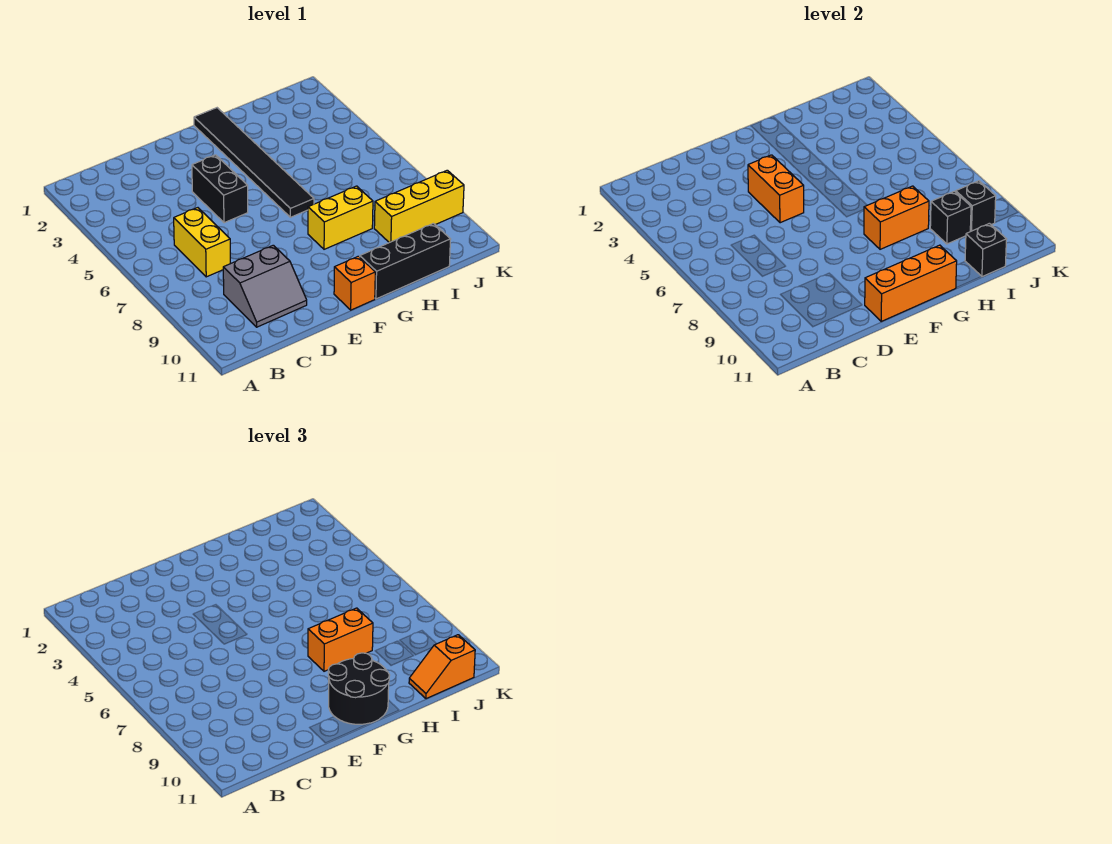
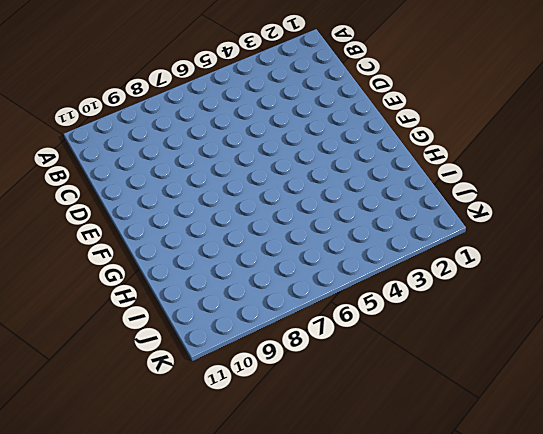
none -> yellow 1x2 brick [174,208,230,277]
none -> grey 2x2 slope [223,245,307,327]
none -> black 1x2 brick [192,155,248,223]

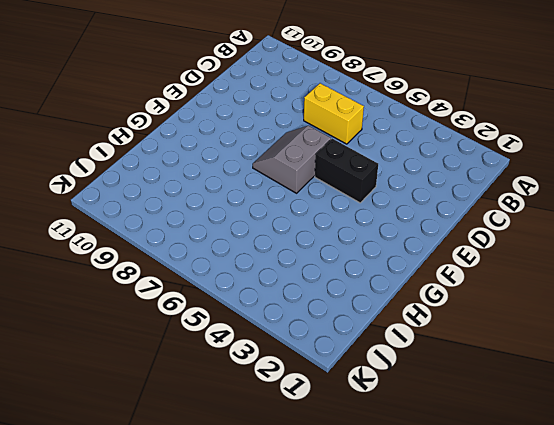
grey 2x2 slope [253,125,331,193] -> grey 2x2 slope moved to [223,245,307,327]
none -> orange 1x1 brick [334,256,375,310]
none -> black 1x6 tile [194,108,314,217]
none -> yellow 1x2 brick [308,186,373,249]

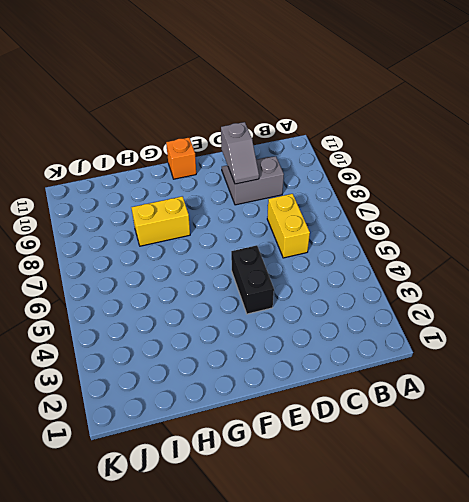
grey 1x2 slope [221,122,259,184] -> none
none -> black 1x6 tile [194,108,314,217]
none -> black 1x3 brick [360,223,451,299]
none -> yellow 1x3 brick [374,170,464,243]

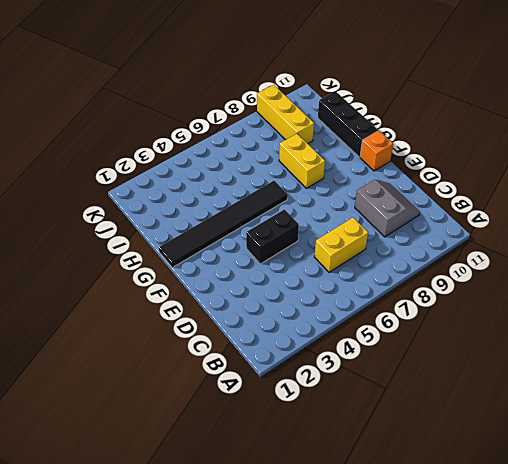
none -> orange 1x2 brick [748,155,804,223]
none -> orange 1x3 brick [865,245,957,321]
none -> orange 1x2 brick [864,186,929,249]

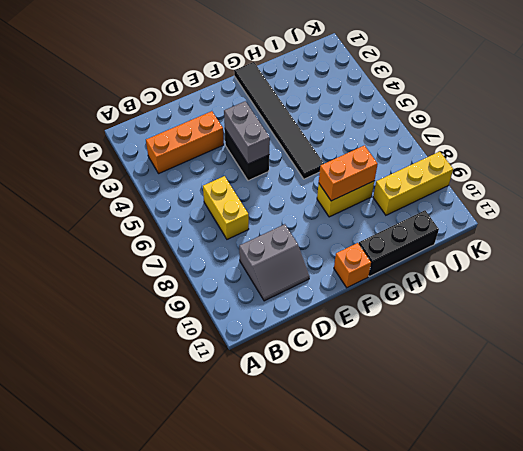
orange 1x3 brick [146,111,224,173] -> orange 1x3 brick moved to [865,245,957,321]
grey 1x2 brick [224,101,270,164] -> orange 1x2 brick [748,155,804,223]
none -> black 1x1 brick [930,191,971,244]
none -> black 1x1 brick [965,223,1007,277]
none -> black 1x1 brick [956,181,996,232]

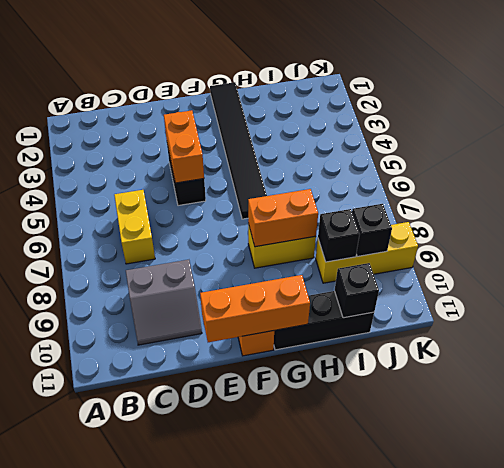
none -> black 2x2 round brick [328,653,389,724]
none -> orange 1x2 brick [308,608,373,671]
none -> orange 1x2 slope [409,635,475,699]

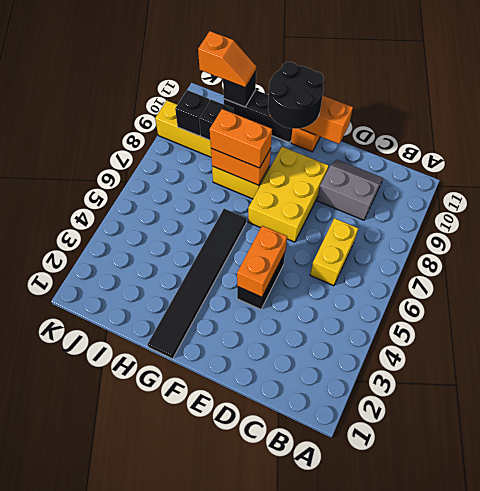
yellow 2x3 brick [248,147,329,242] -> none

